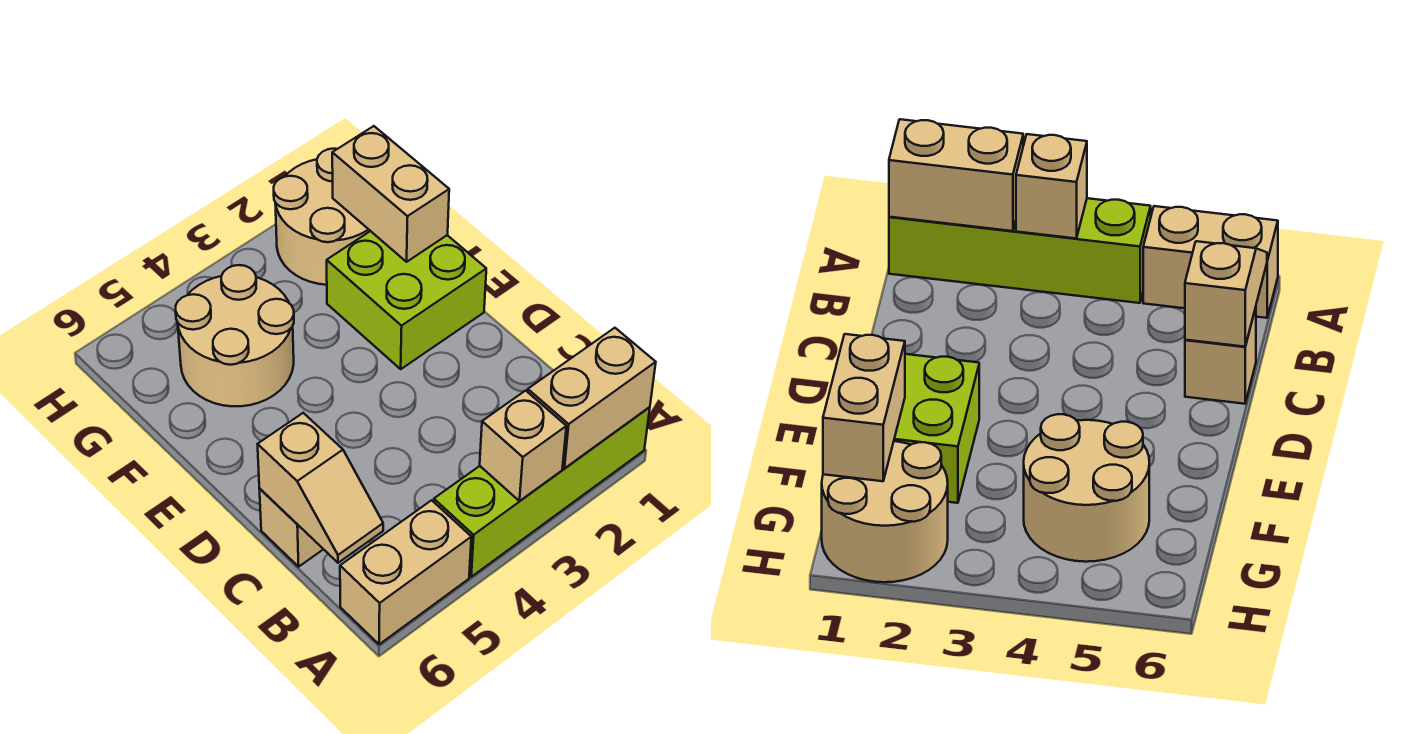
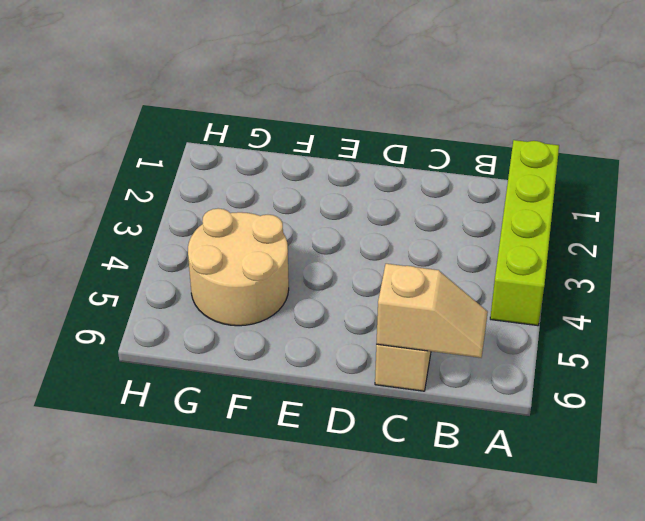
none -> tan 1x2 brick [340,500,471,644]
none -> lime 2x2 brick [327,231,486,369]

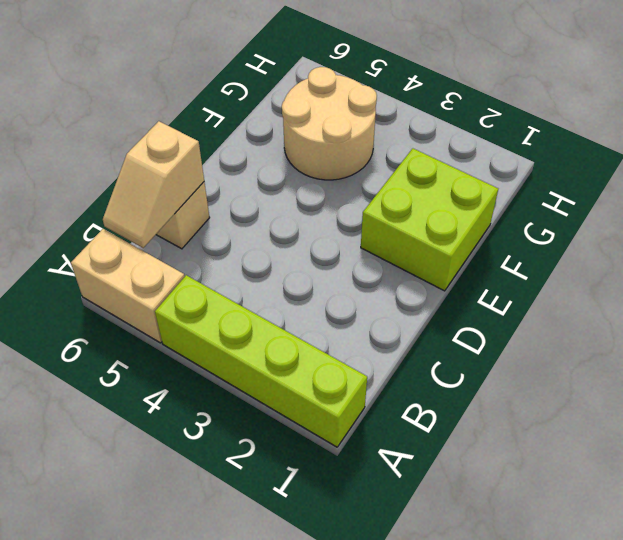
none -> tan 2x2 round brick [274,149,370,285]
none -> tan 1x2 brick [528,328,656,468]

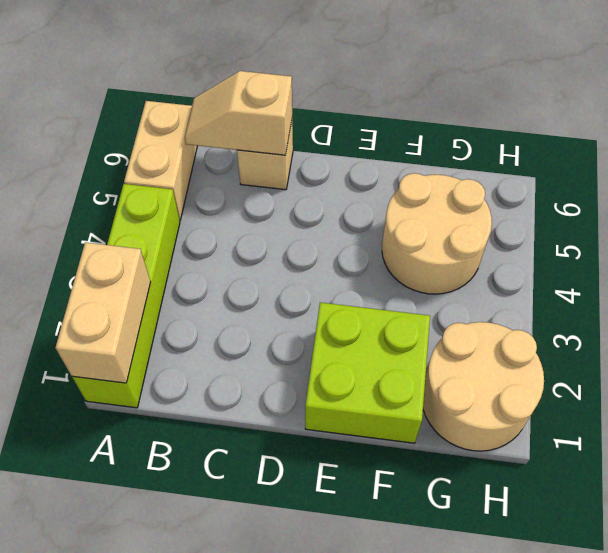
none -> tan 1x1 brick [480,391,566,501]
none -> tan 1x2 brick [332,126,449,262]

